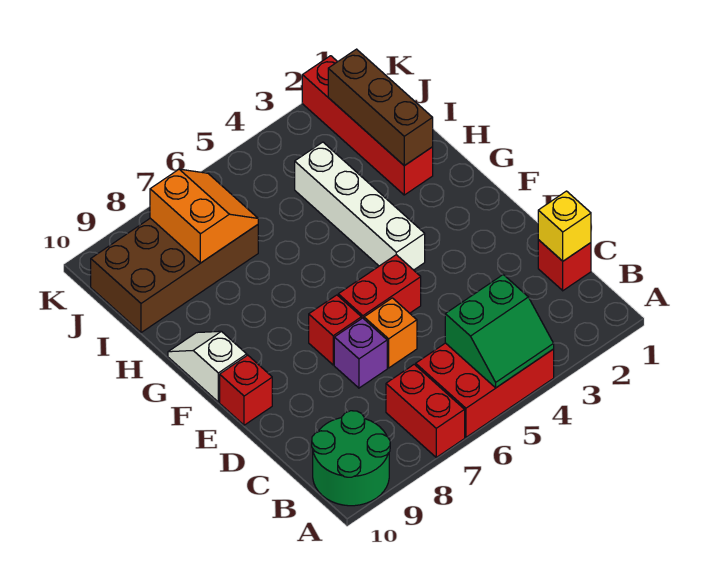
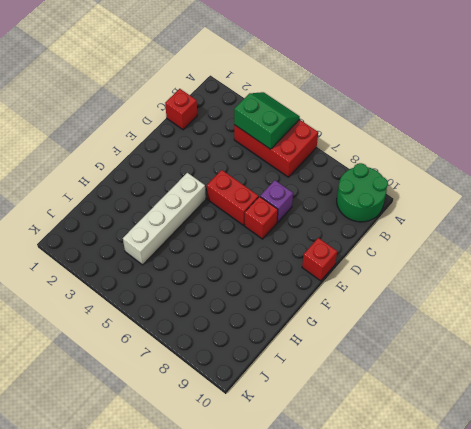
none -> red 1x2 brick [386,364,465,457]
none -> orange 1x1 brick [364,298,417,368]
none -> white 1x2 slope [168,331,247,402]

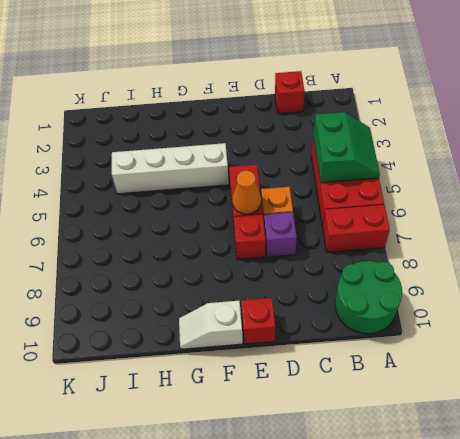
orange 1x1 cone [232,170,261,214] -> none
none -> red 1x4 brick [302,56,433,195]
none -> brown 2x4 brick [91,218,258,333]
none -> yellow 1x1 brick [538,191,591,261]

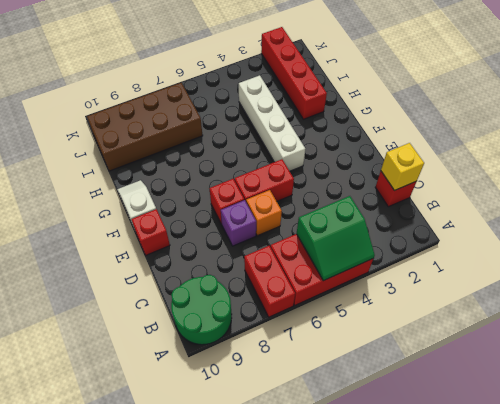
none -> brown 1x3 brick [328,49,433,166]
none -> orange 2x2 slope [150,169,258,263]

